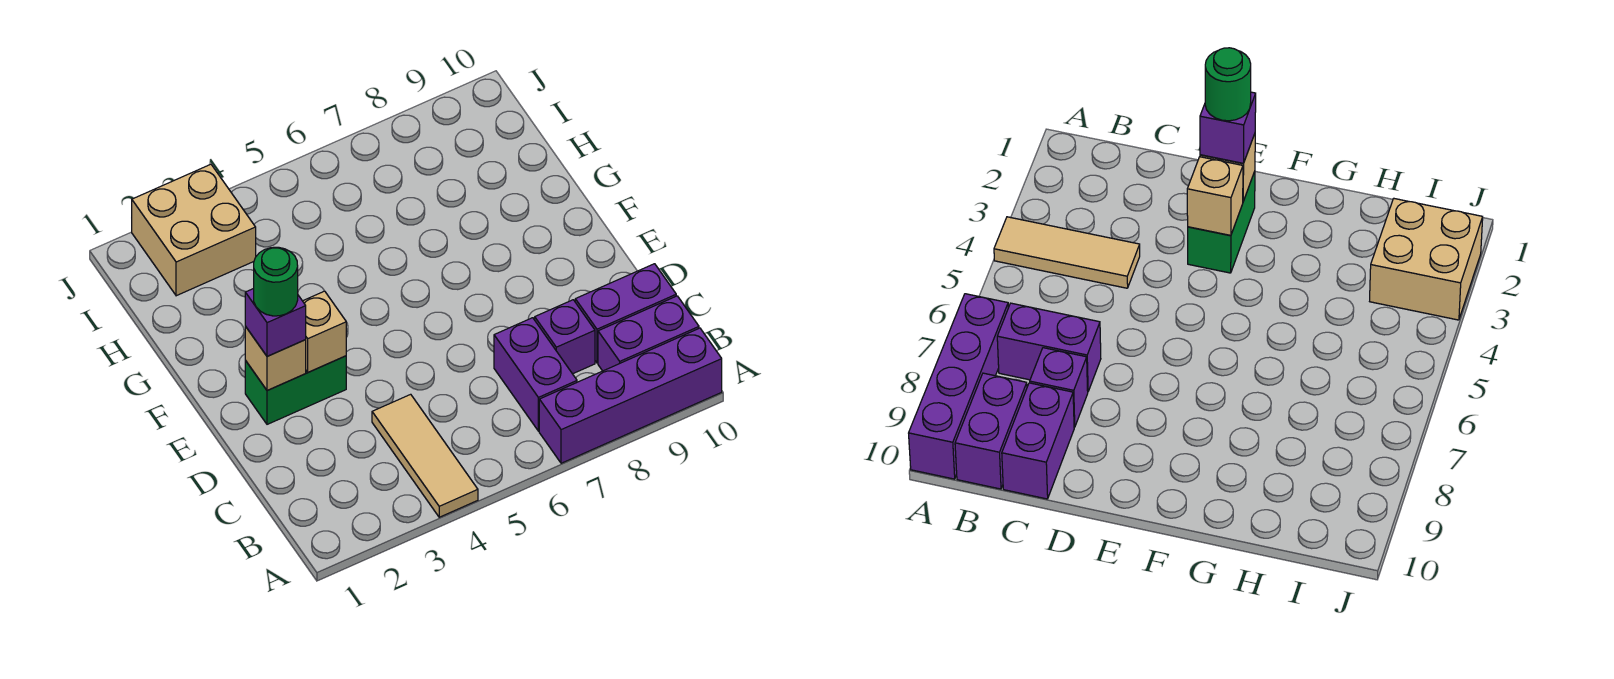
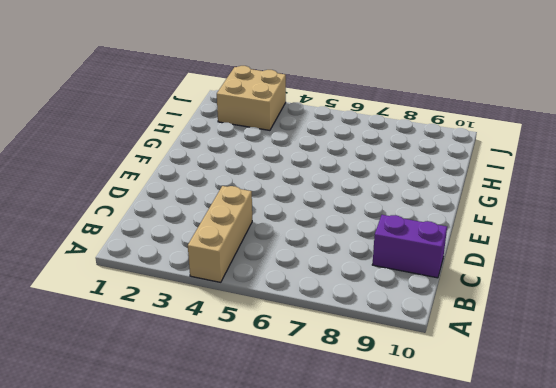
tan 1x3 brick [188,186,252,282] -> tan 1x3 tile [372,394,478,517]
none -> purple 1x4 brick [539,328,722,463]
none -> purple 1x2 brick [494,318,577,431]
none -> purple 1x2 brick [598,296,699,371]

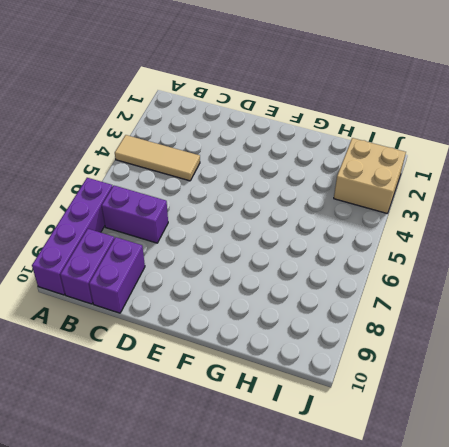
none -> purple 1x1 brick [535,300,595,374]
none -> green 1x2 brick [245,356,346,424]
none -> tan 1x1 brick [245,326,306,391]

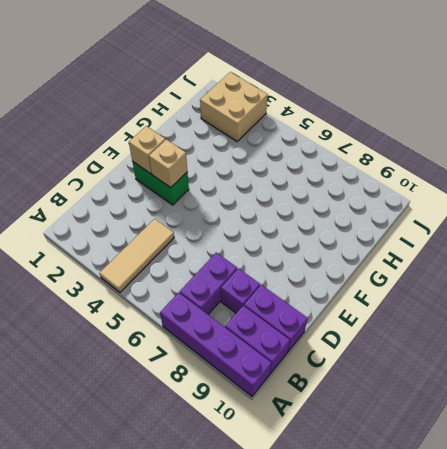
none -> purple 1x1 brick [245,289,306,356]
none -> green 1x1 round brick [254,247,298,316]

